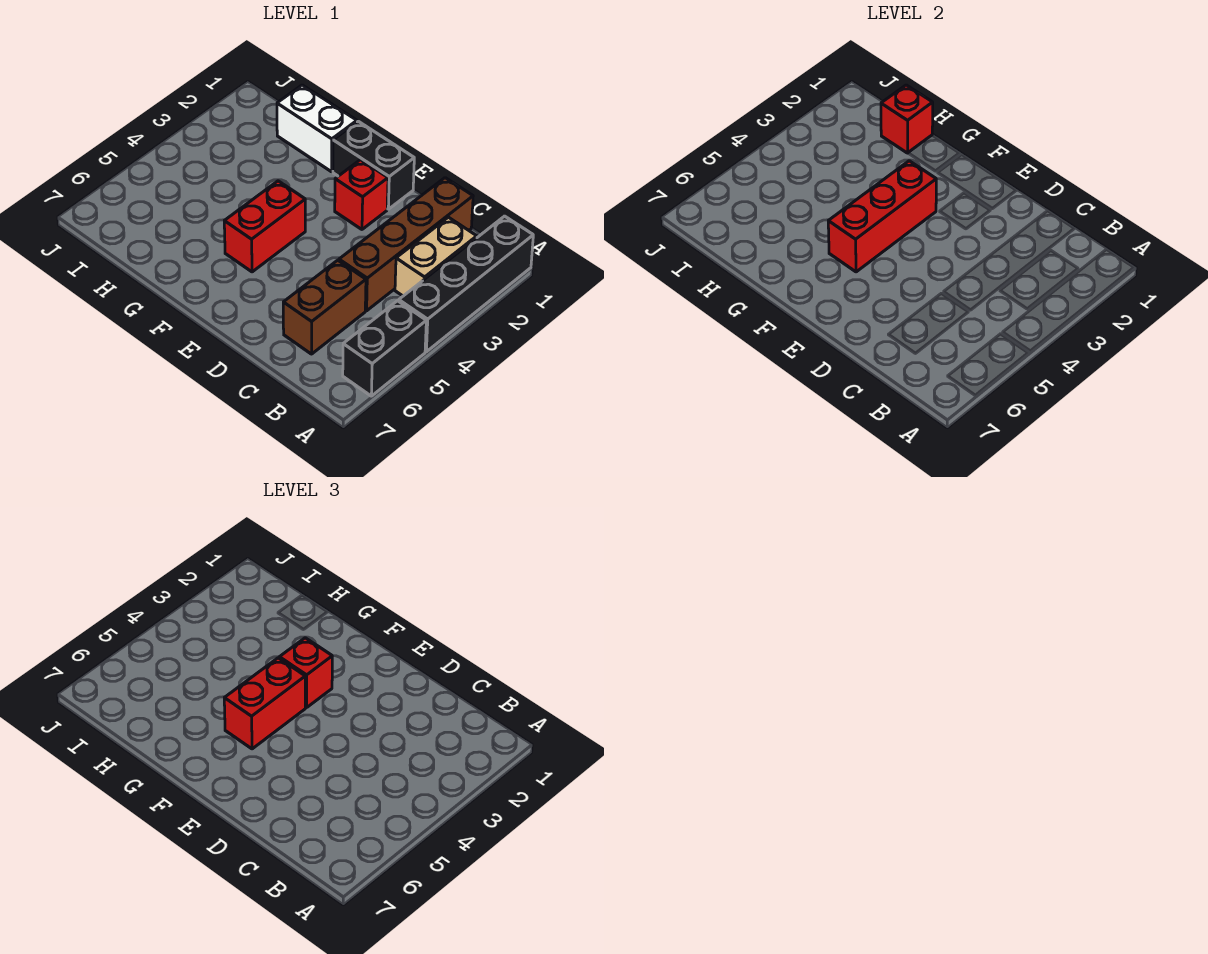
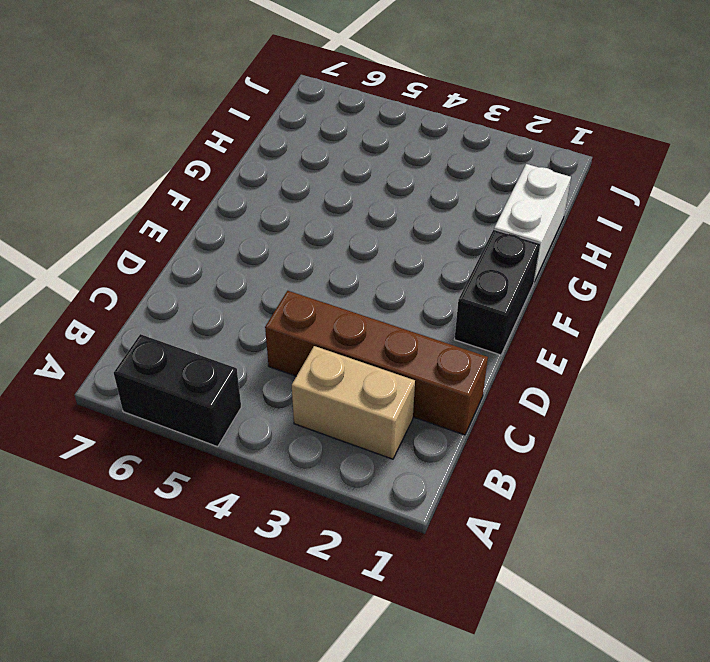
none -> black 1x4 brick [399,216,533,352]
none -> brown 1x2 brick [283,260,366,354]
none -> red 1x1 brick [335,160,388,229]

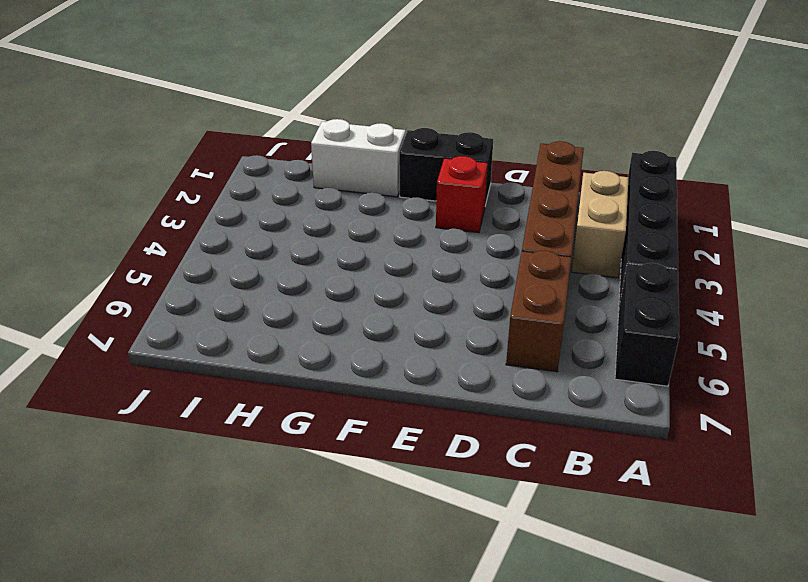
none -> red 1x2 brick [224,181,305,272]
none -> red 1x3 brick [828,161,936,272]
none -> red 1x1 brick [881,85,933,153]

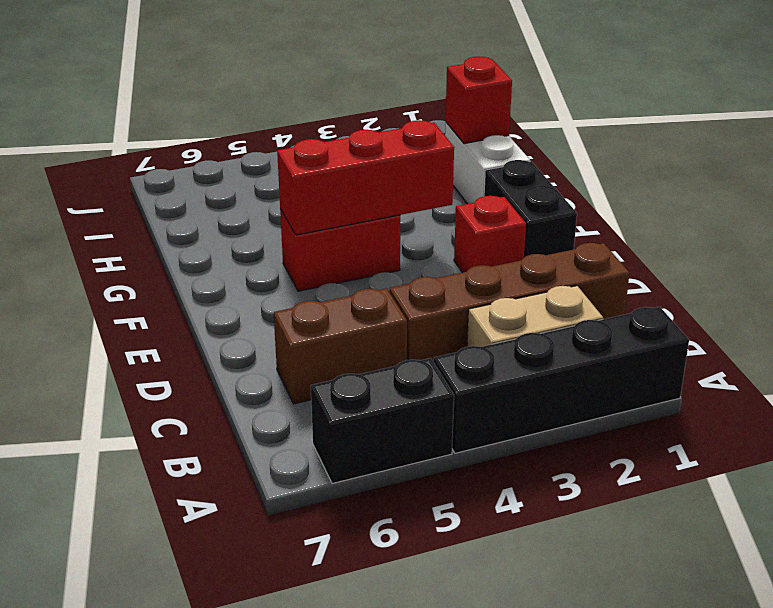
none -> red 1x1 brick [279,638,332,708]
none -> red 1x2 brick [224,658,305,749]

